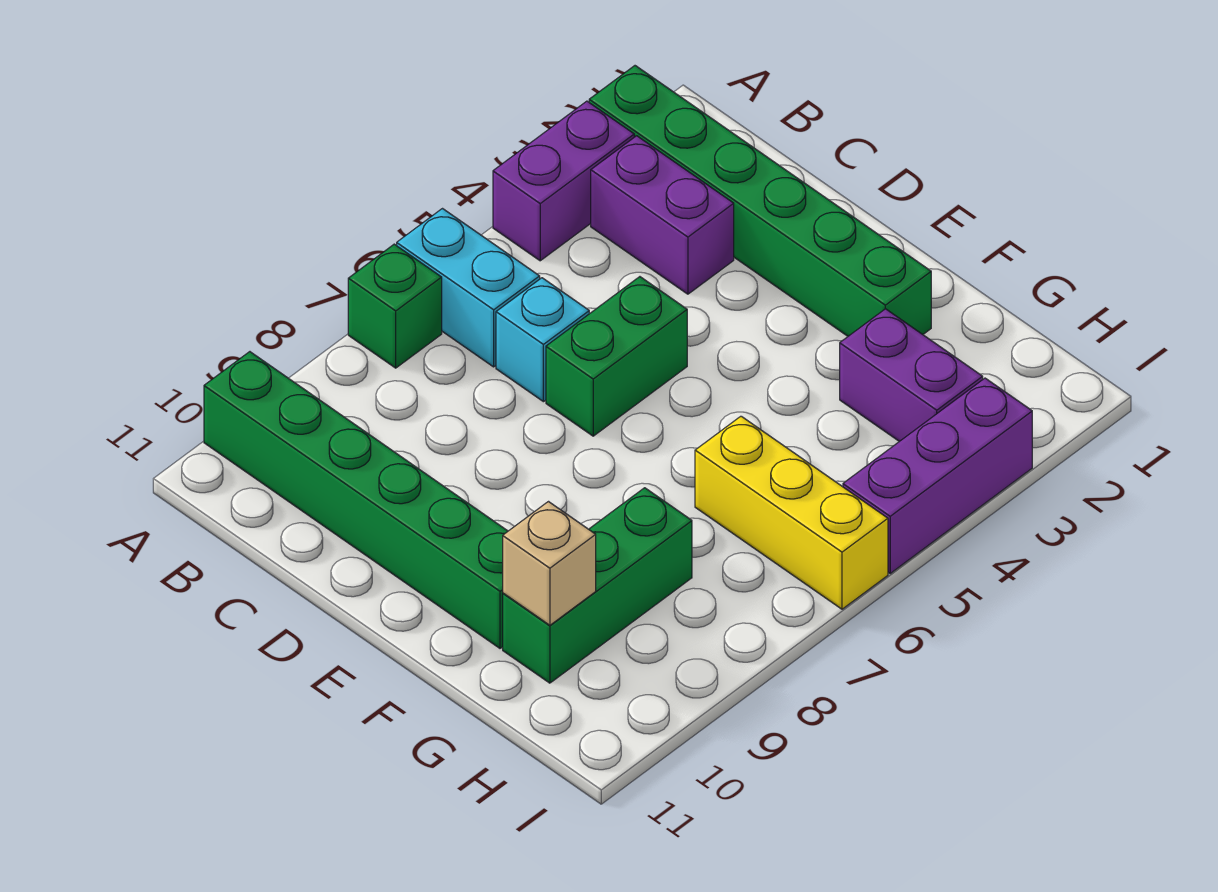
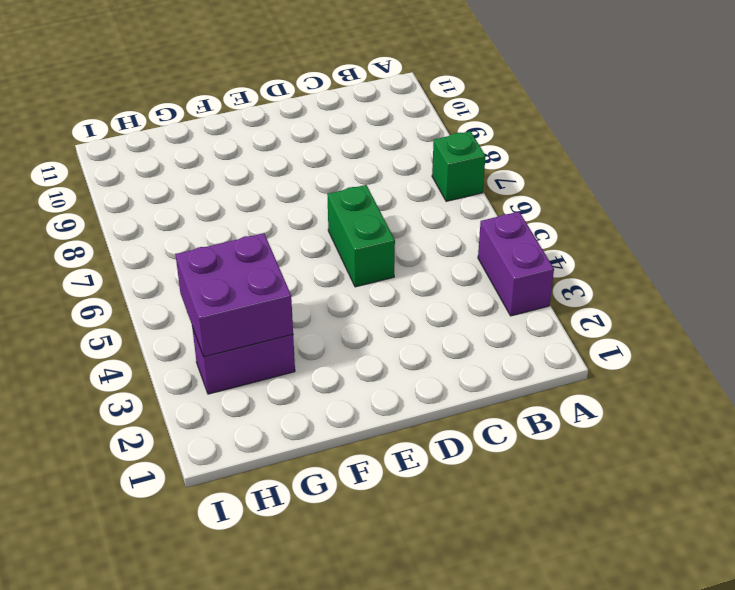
purple 2x2 brick [175,233,293,357] -> none
none -> green 1x6 brick [589,66,931,336]
none -> cyan 1x2 brick [397,209,540,367]
none -> green 1x6 brick [204,352,508,648]

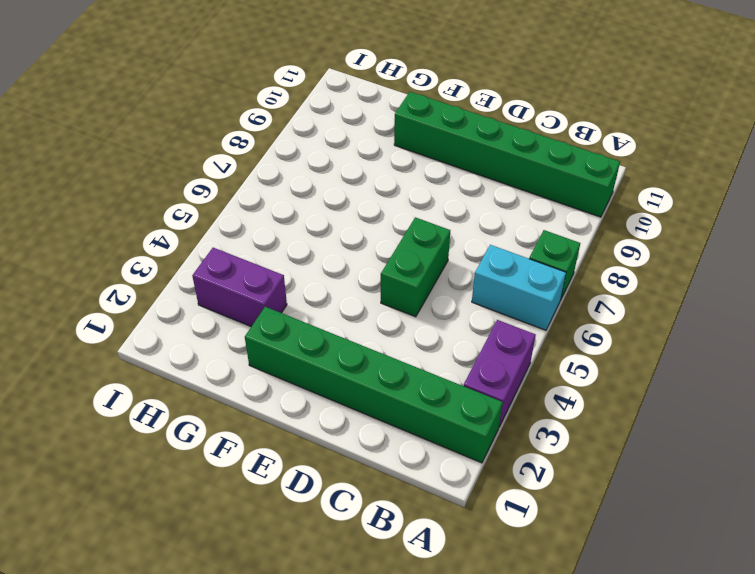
none -> purple 1x2 brick [591,136,734,294]
none -> cyan 1x1 brick [496,278,589,402]
none -> yellow 1x3 brick [695,416,888,609]

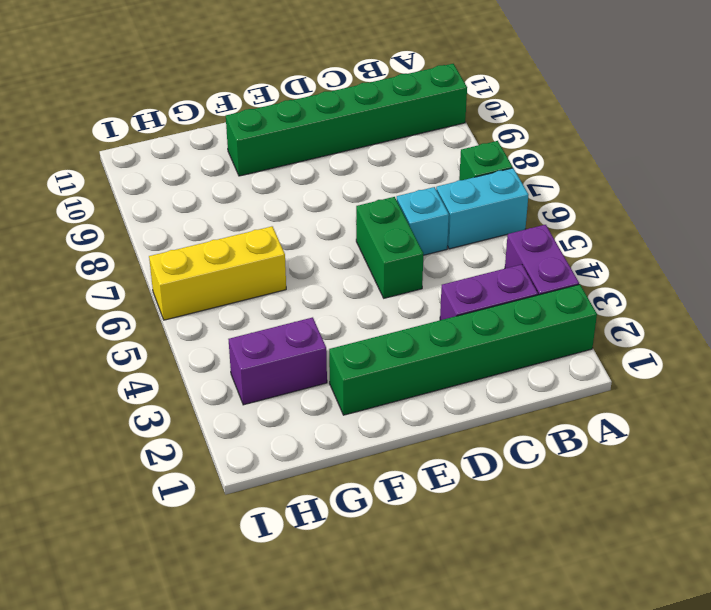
none -> green 1x3 brick [503,488,692,683]
none -> purple 1x3 brick [843,378,1032,573]
none -> tan 1x1 brick [503,502,596,625]

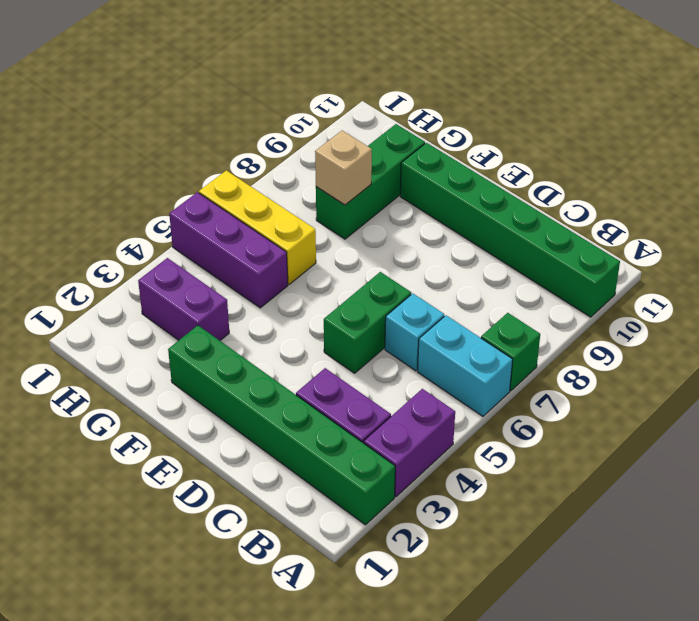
purple 1x3 brick [169,192,288,308] -> purple 1x3 brick turned to [843,378,1032,573]
tan 1x1 brick [315,131,372,205] -> tan 1x1 brick moved to [503,502,596,625]

